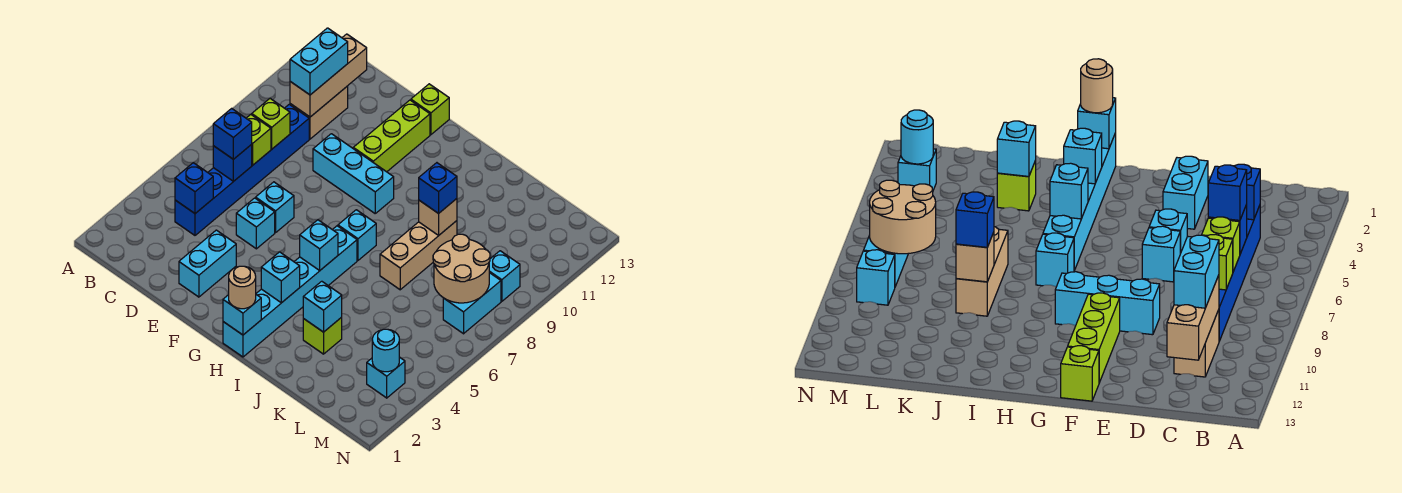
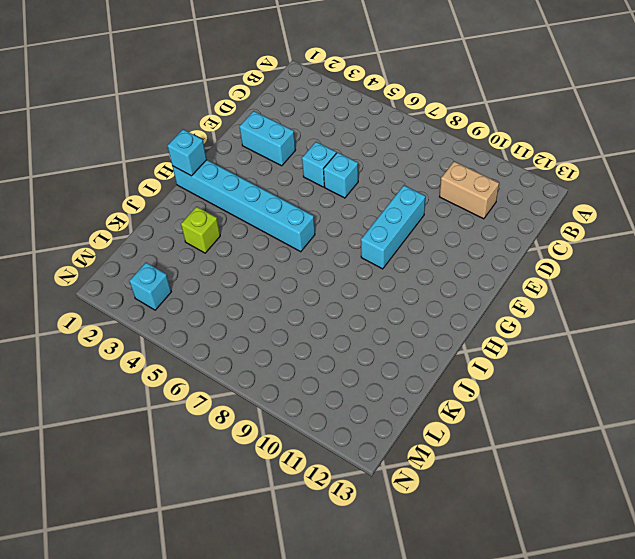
none -> blue 1x6 brick [175,104,309,235]
none -> lime 1x3 brick [353,100,430,172]
none -> lime 1x1 brick [411,84,449,135]
none -> cyan 1x1 brick [338,210,376,260]

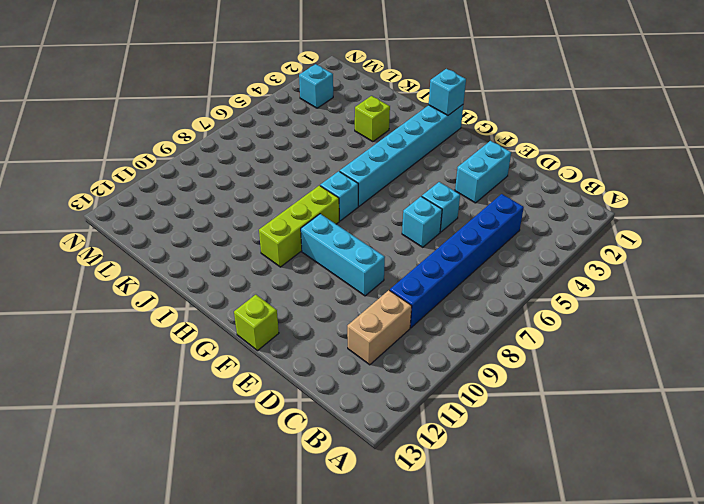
lime 1x3 brick [259,185,339,267] -> lime 1x3 brick moved to [353,100,430,172]
none -> tan 1x3 brick [380,221,457,290]
none -> cyan 1x2 brick [443,273,501,334]
none -> cyan 1x1 brick [489,251,520,301]
none -> blue 1x1 brick [175,163,213,213]

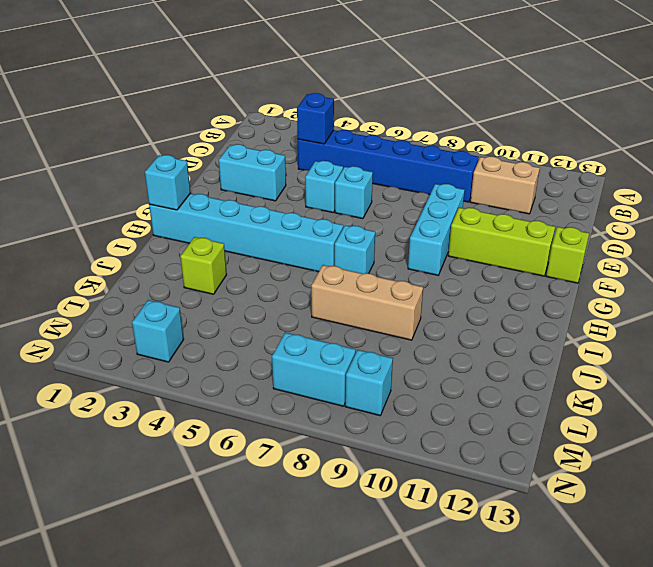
none -> blue 1x1 brick [213,145,252,182]
none -> lime 1x1 brick [246,115,271,165]
none -> lime 1x1 brick [252,99,290,149]
none -> tan 1x3 brick [290,34,367,117]

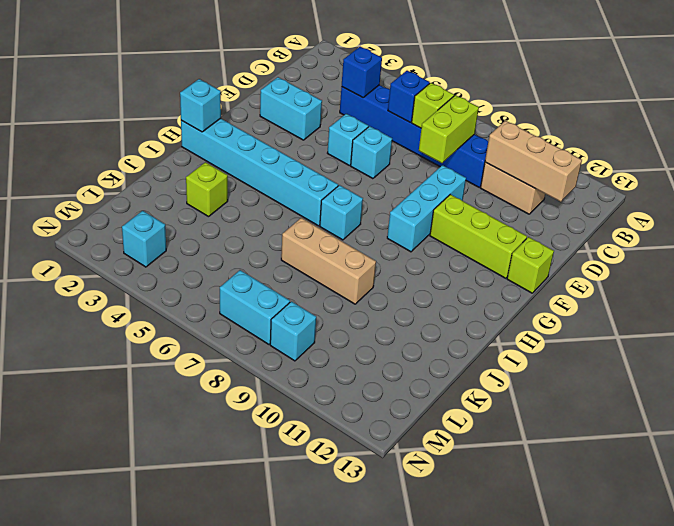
lime 1x2 brick [419,95,479,163] -> lime 1x1 brick [252,99,290,149]
none -> cyan 1x1 brick [261,252,300,303]
none -> cyan 1x1 brick [300,220,338,270]
none -> cyan 1x1 brick [303,281,342,332]
none -> tan 1x1 brick [419,199,457,235]

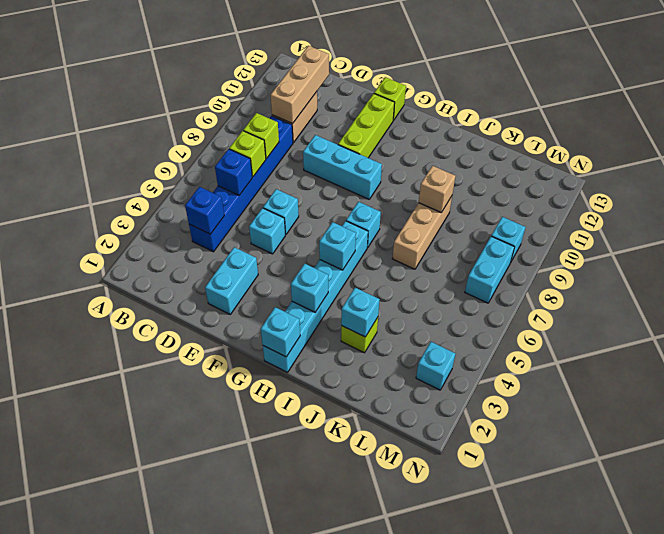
none -> tan 2x2 round brick [433,234,490,303]
none -> cyan 1x1 round brick [372,329,399,372]
none -> blue 1x1 brick [213,108,252,159]
none -> cyan 1x2 brick [290,28,348,95]

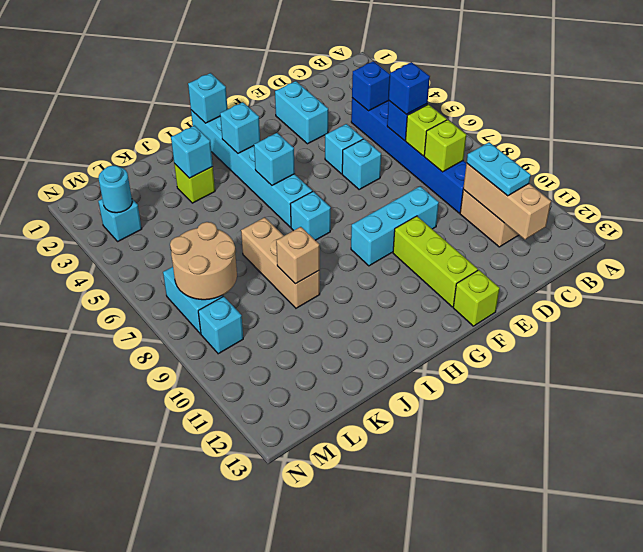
cyan 1x2 plate [467,142,531,196] -> cyan 1x2 brick [290,28,348,95]
none -> tan 1x1 round brick [229,266,256,309]
none -> blue 1x1 brick [419,163,457,214]

